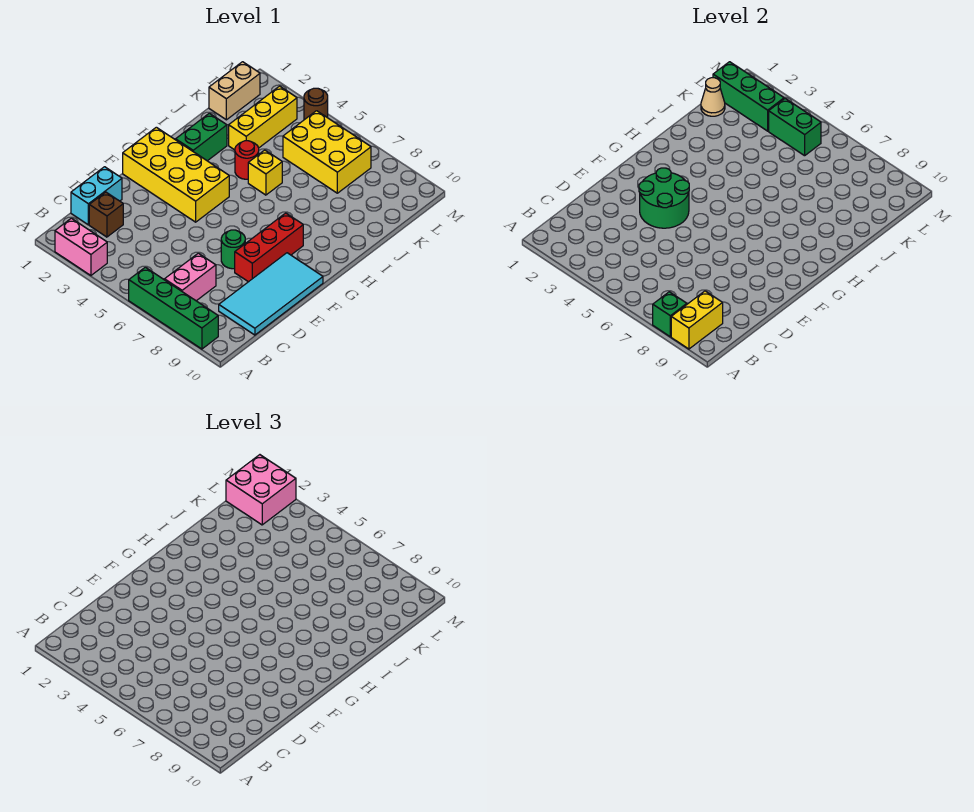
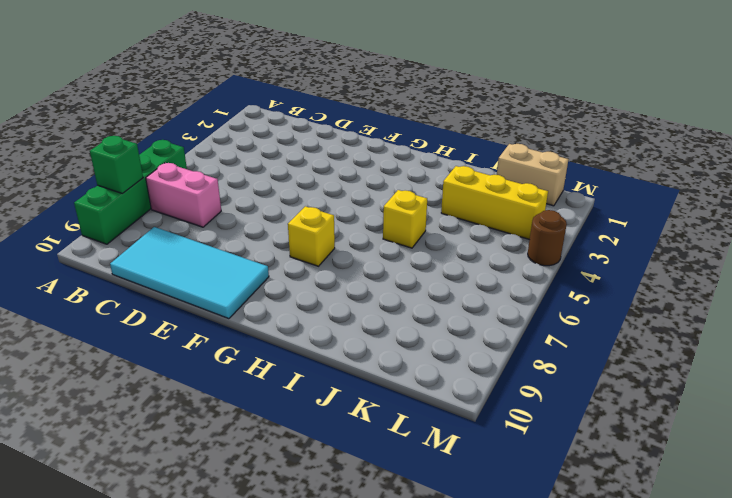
yellow 1x1 brick [288,206,335,266] -> none
none -> pink 1x2 brick [55,218,107,275]
none -> cyan 1x2 brick [71,167,122,225]
none -> brown 1x1 brick [89,192,123,237]

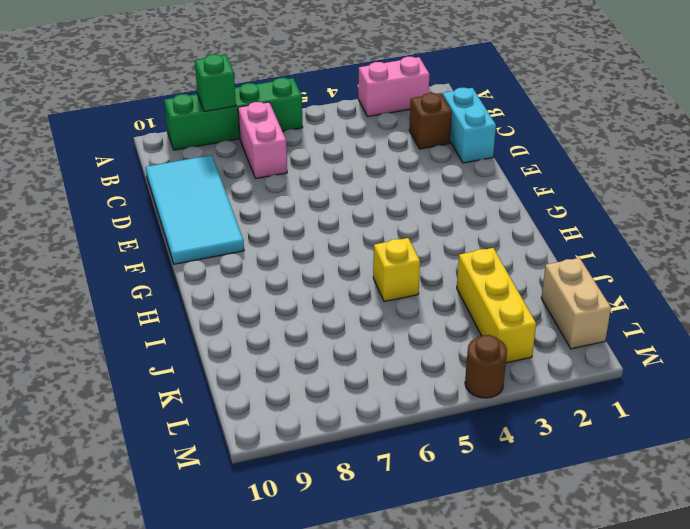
none -> green 1x1 round brick [221,230,245,269]
none -> red 1x3 brick [235,213,303,282]
none -> yellow 2x4 brick [123,127,229,222]

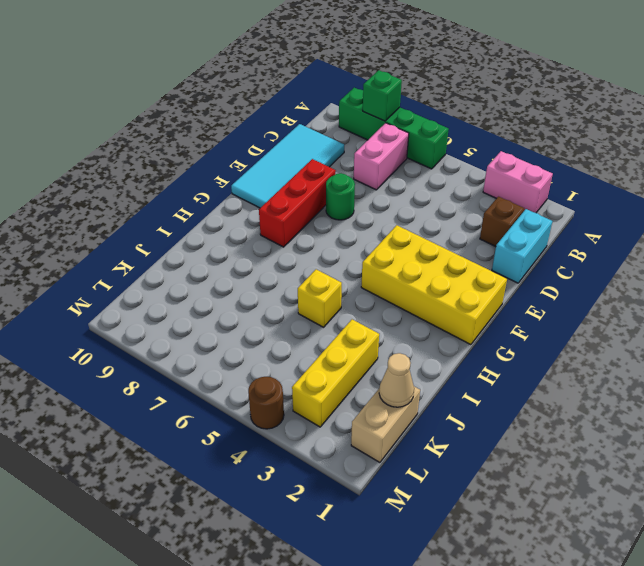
none -> green 1x2 brick [176,113,227,161]
none -> red 1x1 round brick [235,141,259,179]
none -> yellow 2x3 brick [283,111,371,193]

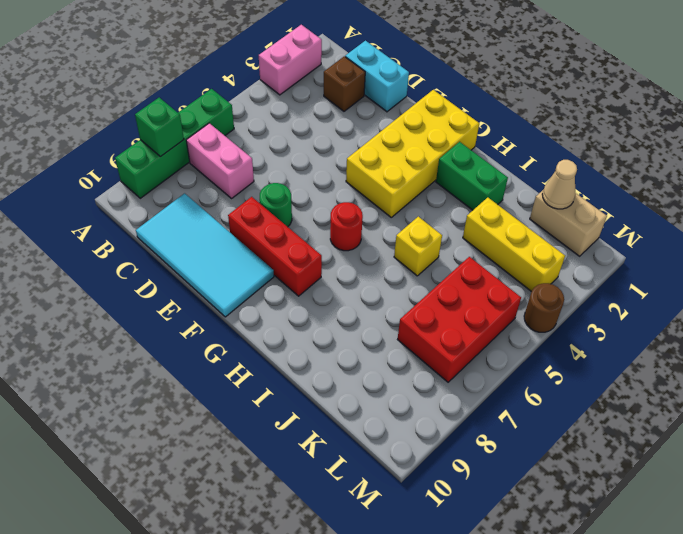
red 1x1 round brick [330,202,363,251] -> red 1x1 round brick moved to [235,141,259,179]
red 2x3 brick [398,257,521,382] -> yellow 2x3 brick [283,111,371,193]
none -> yellow 1x2 brick [671,291,723,349]
none -> green 2x2 round brick [639,168,689,228]
none -> green 1x3 brick [713,62,784,131]

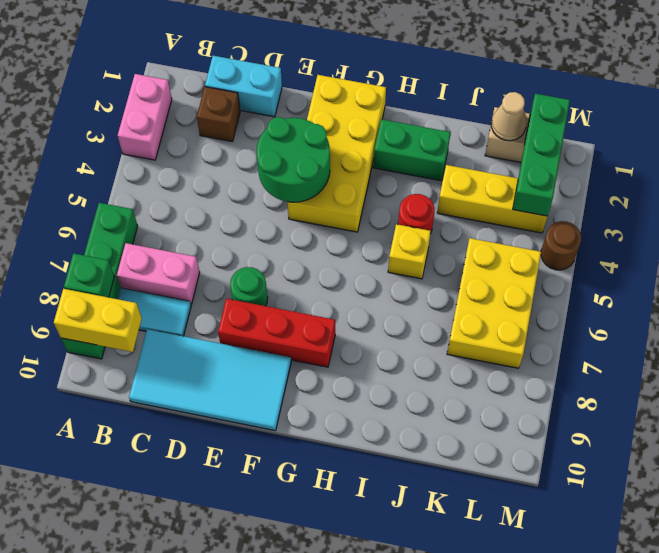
cyan 1x2 tile [117,288,191,336] -> none
none -> green 1x2 brick [769,99,821,156]
none -> pink 2x2 brick [226,455,296,525]

